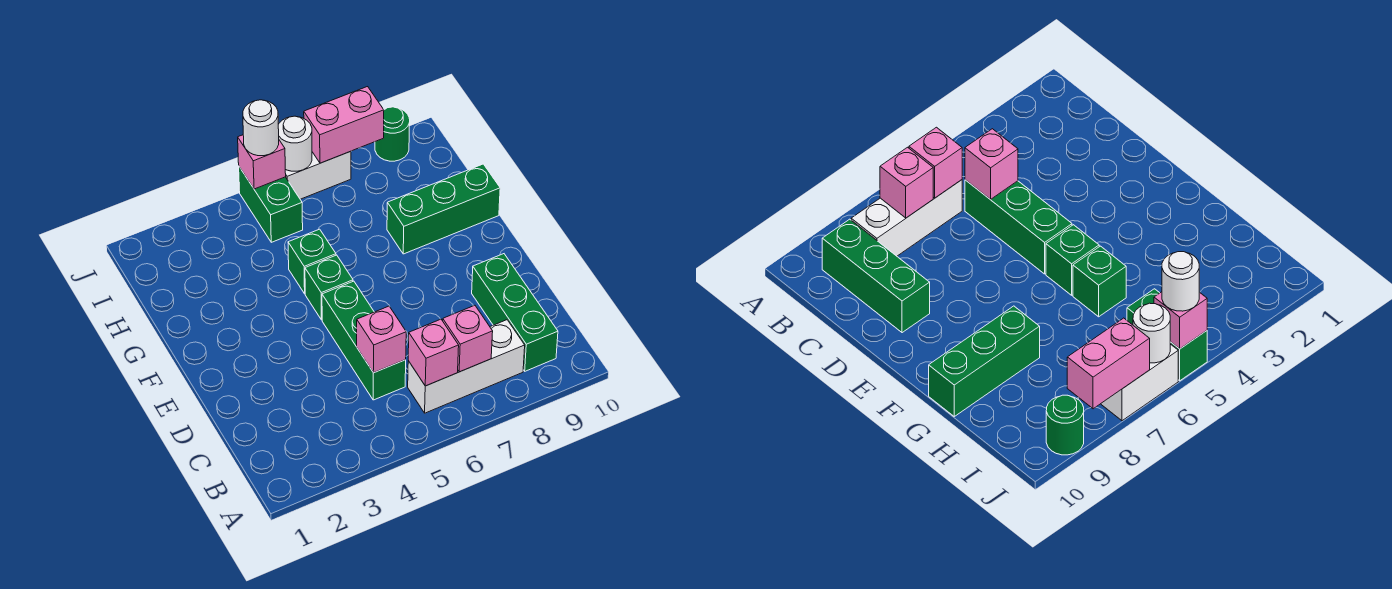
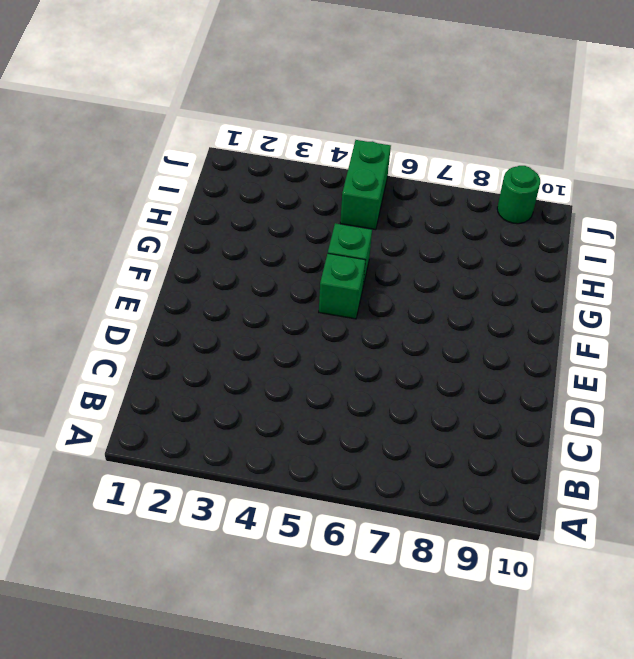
none -> white 1x3 brick [408,320,525,413]
none -> green 1x3 brick [472,254,558,371]
none -> green 1x3 brick [322,281,406,400]

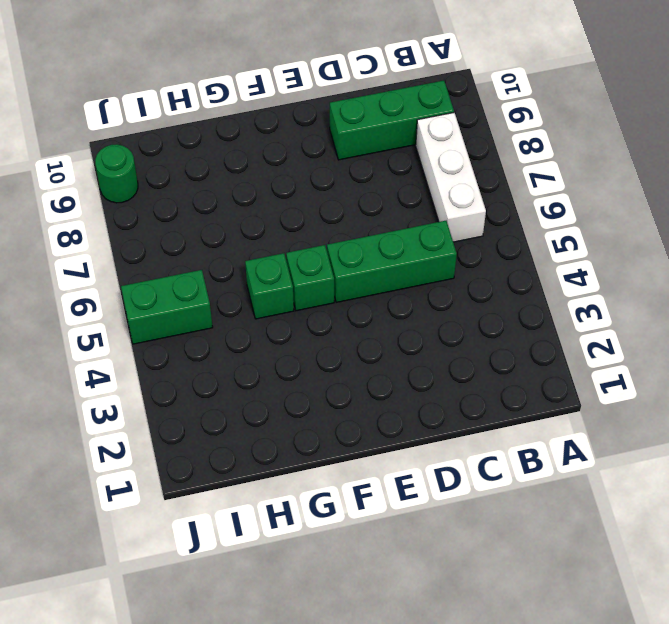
none -> green 1x3 brick [387,164,500,254]
none -> white 1x2 brick [285,151,351,199]
none -> pink 1x1 brick [408,319,459,386]

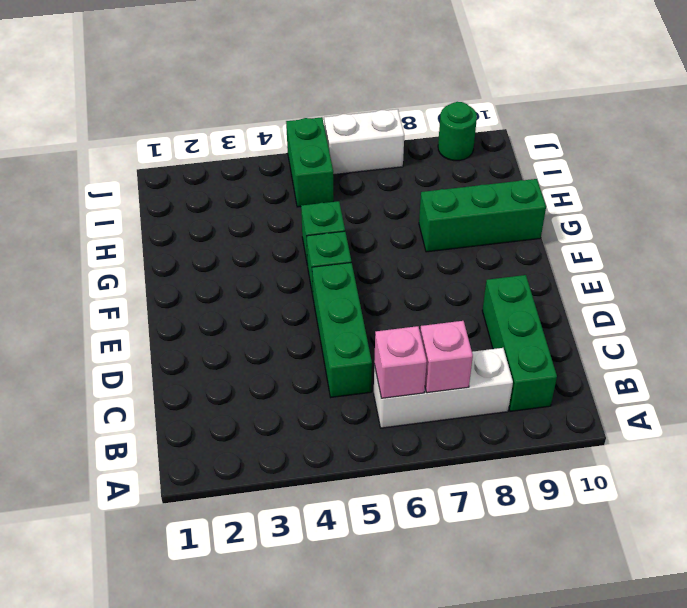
none -> pink 1x1 brick [357,306,406,373]
none -> pink 1x1 brick [238,135,286,189]
none -> white 1x1 round brick [278,116,312,171]

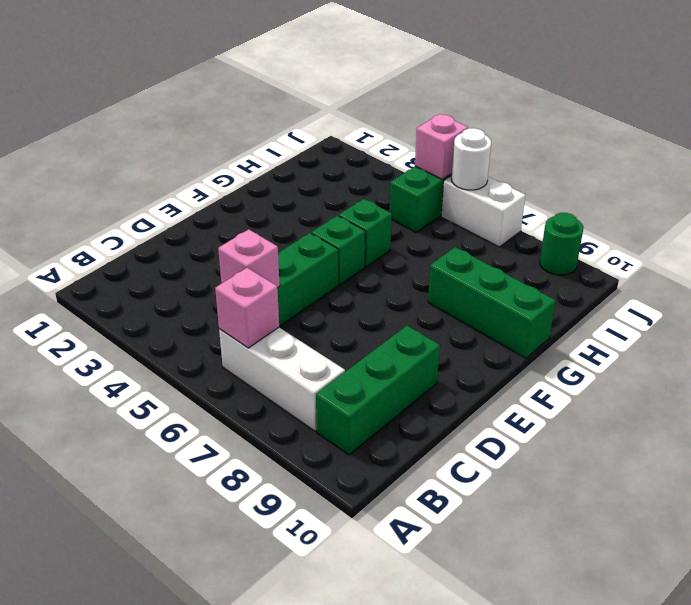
none -> pink 1x1 brick [443,305,493,372]
none -> pink 1x2 brick [304,87,384,163]
none -> white 1x1 round brick [243,100,279,156]

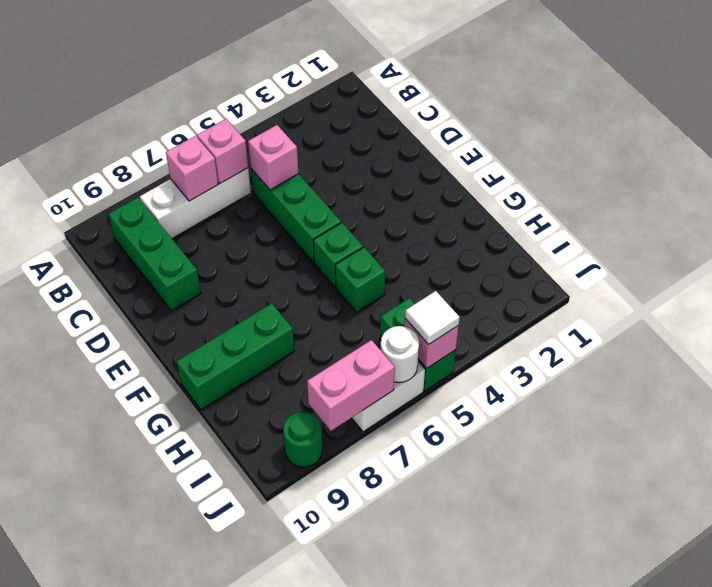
white 1x1 tile [405,291,460,345] -> white 1x1 round brick [243,100,279,156]

